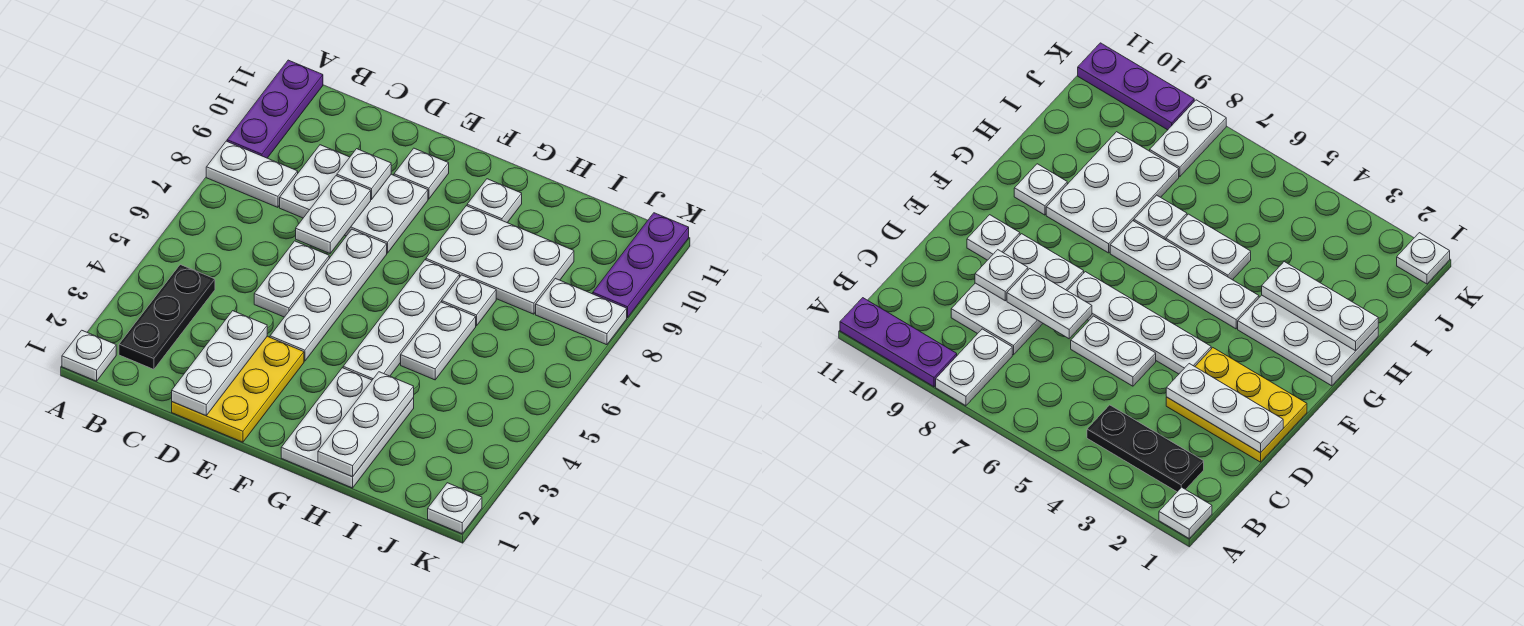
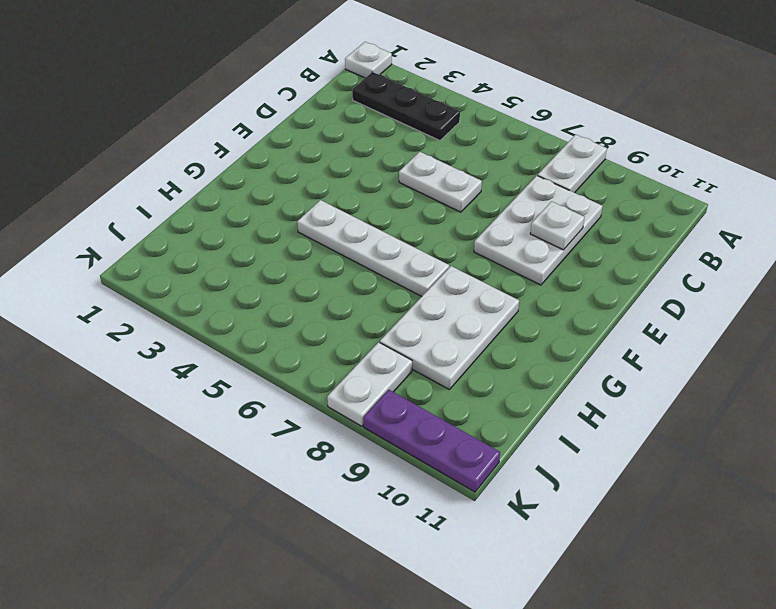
none -> purple 1x3 plate [227,60,323,158]
none -> yellow 2x3 plate [172,336,304,442]
none -> white 1x4 plate [270,229,387,361]

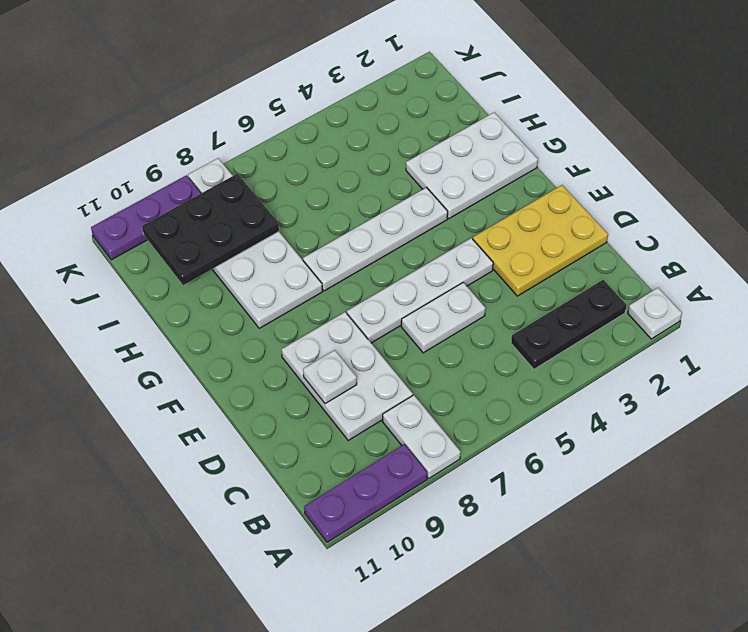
black 2x3 plate [142,174,279,285] -> none
none -> white 1x1 plate [394,148,449,199]
none -> white 1x1 plate [467,179,522,223]
none -> white 1x2 plate [401,302,476,380]

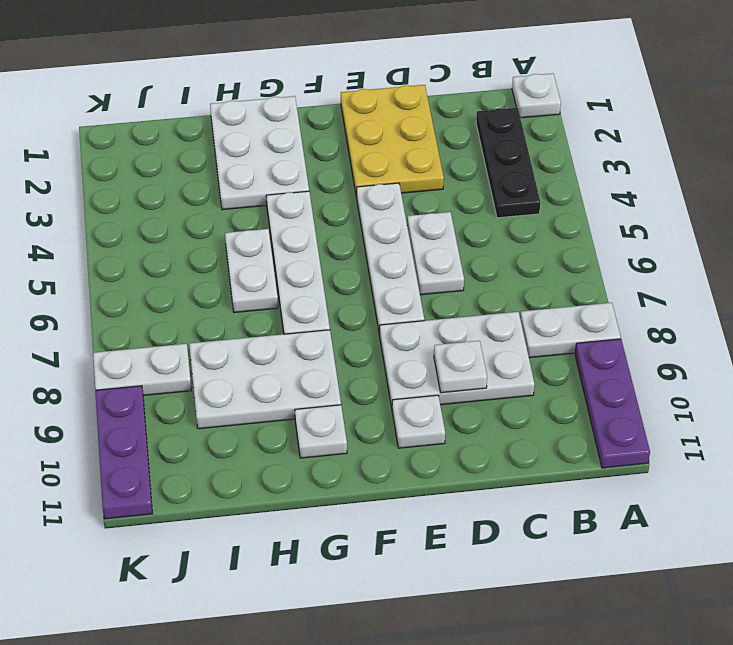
none -> white 1x1 plate [442,275,496,326]
none -> white 1x1 plate [428,483,482,534]
none -> white 1x3 plate [172,311,267,416]

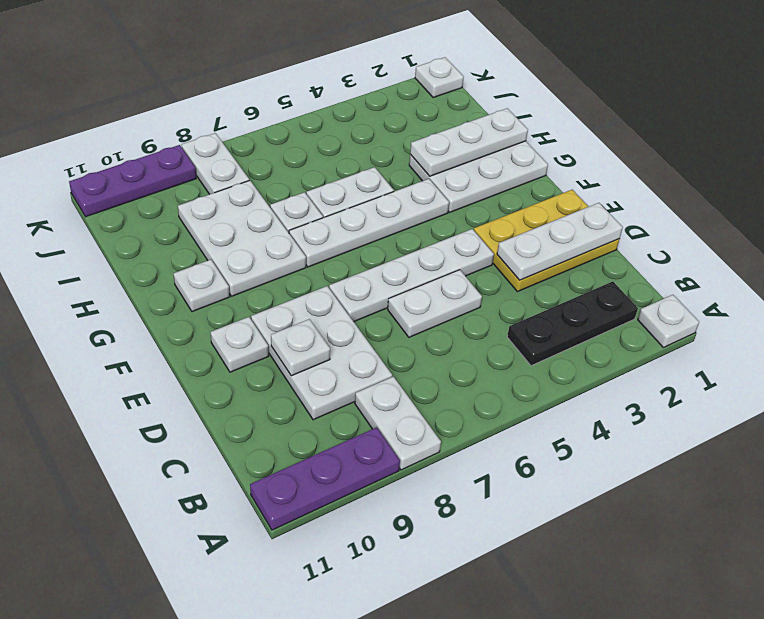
none -> white 1x2 plate [296,176,371,253]

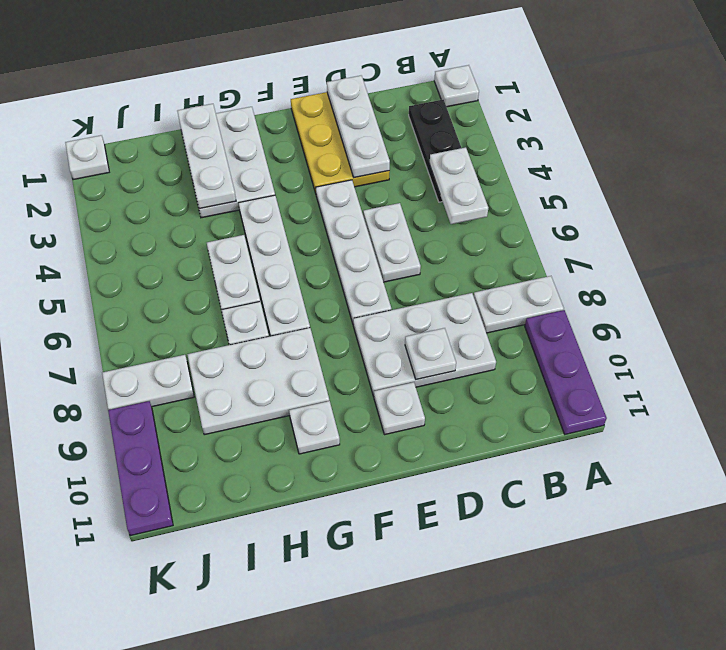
white 1x2 plate [429,147,488,224] -> white 1x2 plate moved to [296,176,371,253]

